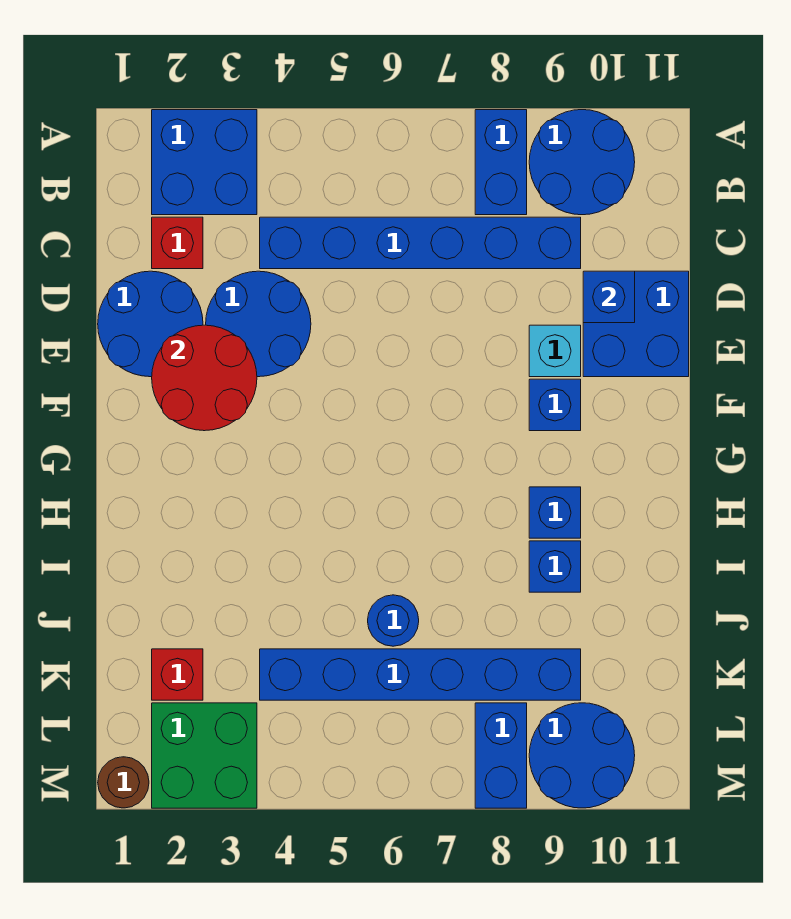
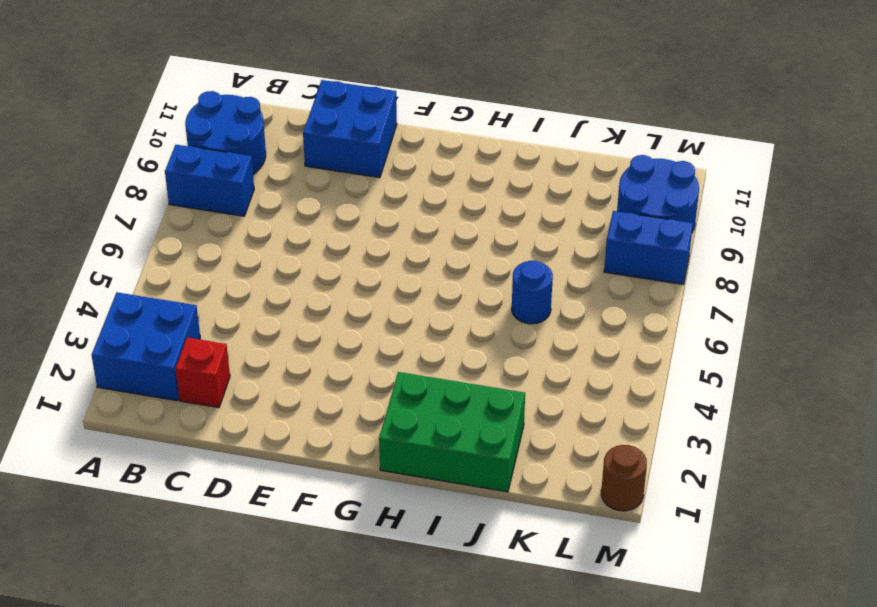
green 2x3 brick [379,372,525,492] -> none
none -> blue 1x6 brick [260,217,581,269]
none -> blue 2x2 round brick [98,271,203,377]
none -> blue 2x2 round brick [206,271,311,377]

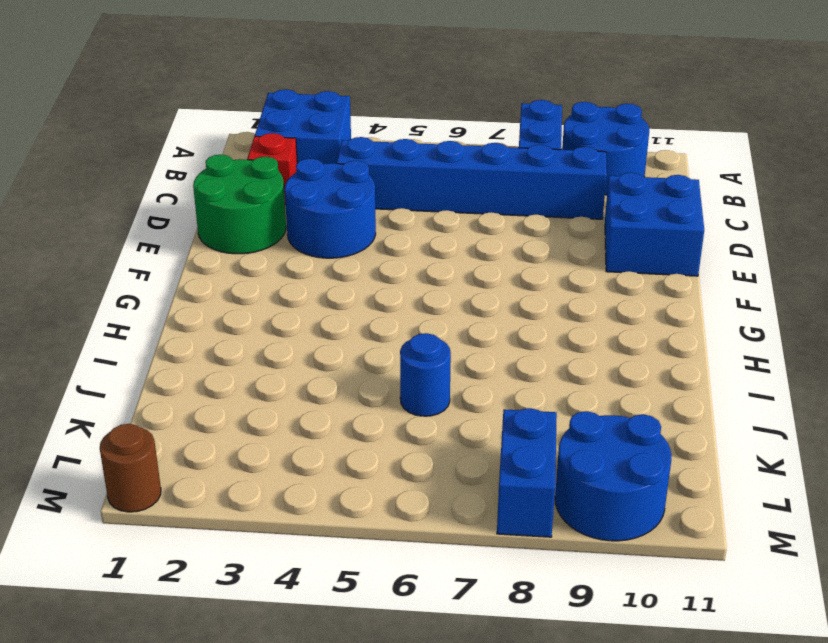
green 2x2 round brick [193,155,286,254] -> blue 2x2 round brick [98,271,203,377]
none -> cyan 1x1 brick [529,325,581,377]
none -> blue 1x1 brick [529,379,581,431]
none -> blue 1x1 brick [529,487,581,538]

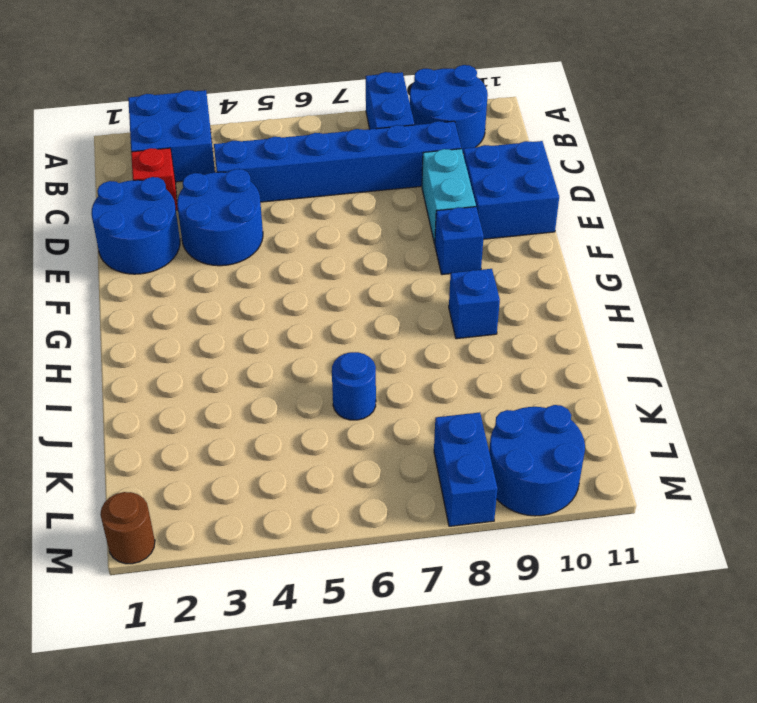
cyan 1x2 brick [422,149,476,244] -> cyan 1x1 brick [529,325,581,377]
none -> blue 1x1 brick [529,541,581,592]
none -> red 1x1 brick [152,649,203,700]
none -> blue 1x6 brick [260,649,581,700]

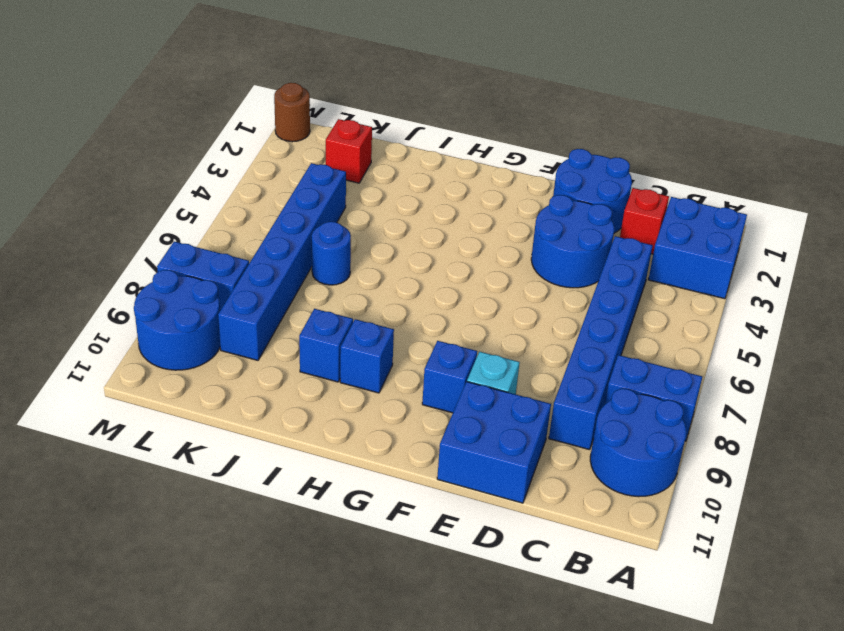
none -> green 2x2 brick [152,703,257,808]
none -> blue 1x1 brick [583,271,635,323]
none -> red 2x2 round brick [152,325,257,431]

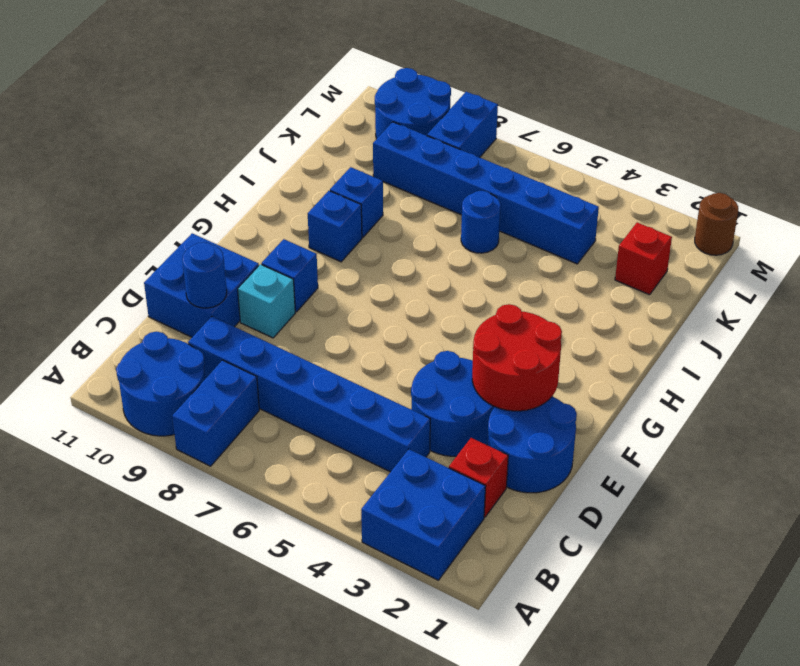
blue 1x1 round brick [182,242,227,308] -> blue 1x1 brick [583,271,635,323]
none -> green 2x2 brick [152,703,257,808]

